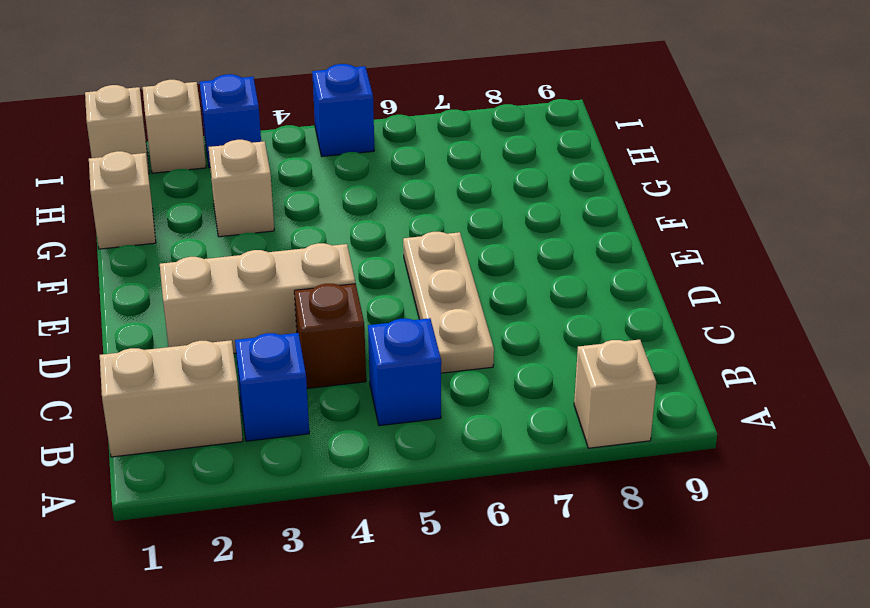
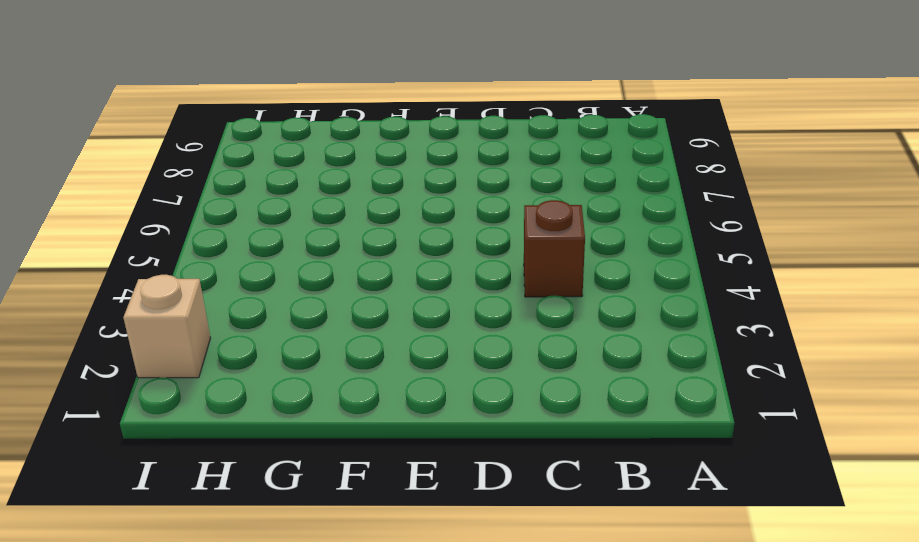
none -> tan 1x1 brick [574,340,656,448]
none -> tan 1x2 brick [100,340,243,457]
none -> blue 1x1 brick [235,333,309,441]

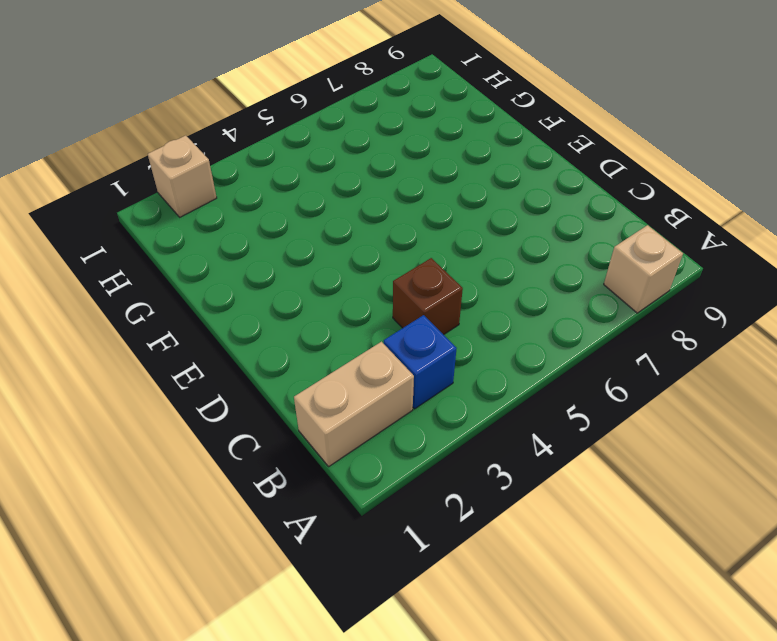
none -> blue 1x1 brick [368,318,441,426]
none -> tan 1x3 plate [403,232,494,373]
none -> tan 1x3 brick [160,243,355,353]

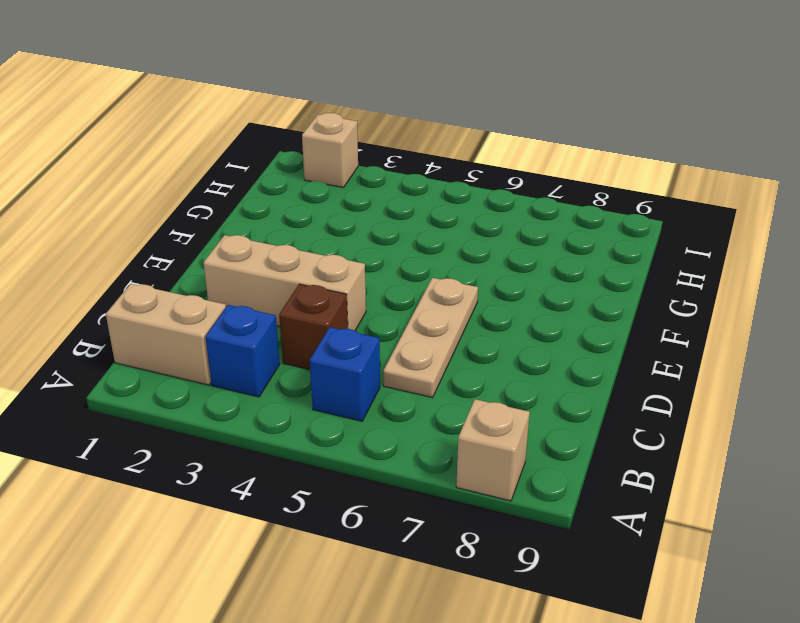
none -> tan 1x1 brick [89,151,156,249]
none -> tan 1x1 brick [209,140,274,237]
none -> tan 1x1 brick [85,85,149,174]

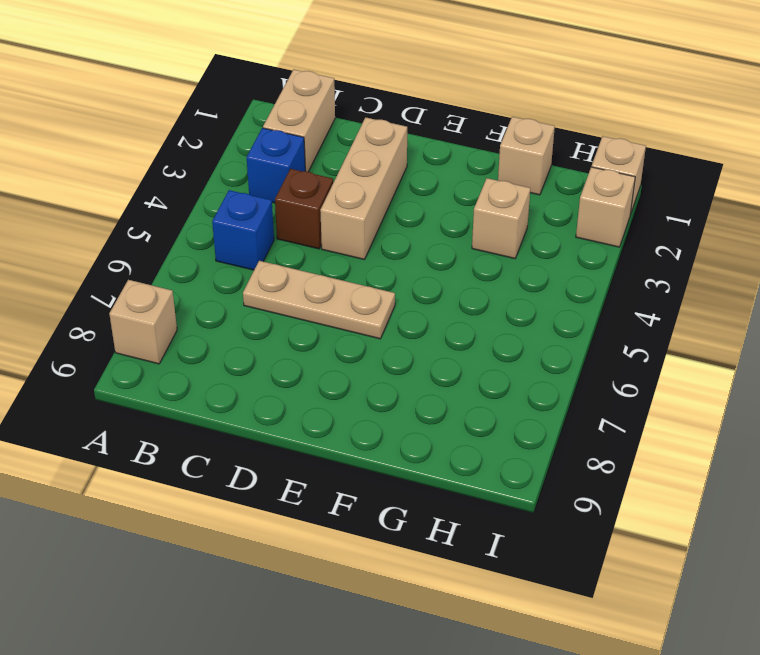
none -> blue 1x1 brick [200,74,261,168]
none -> blue 1x1 brick [312,64,374,156]

